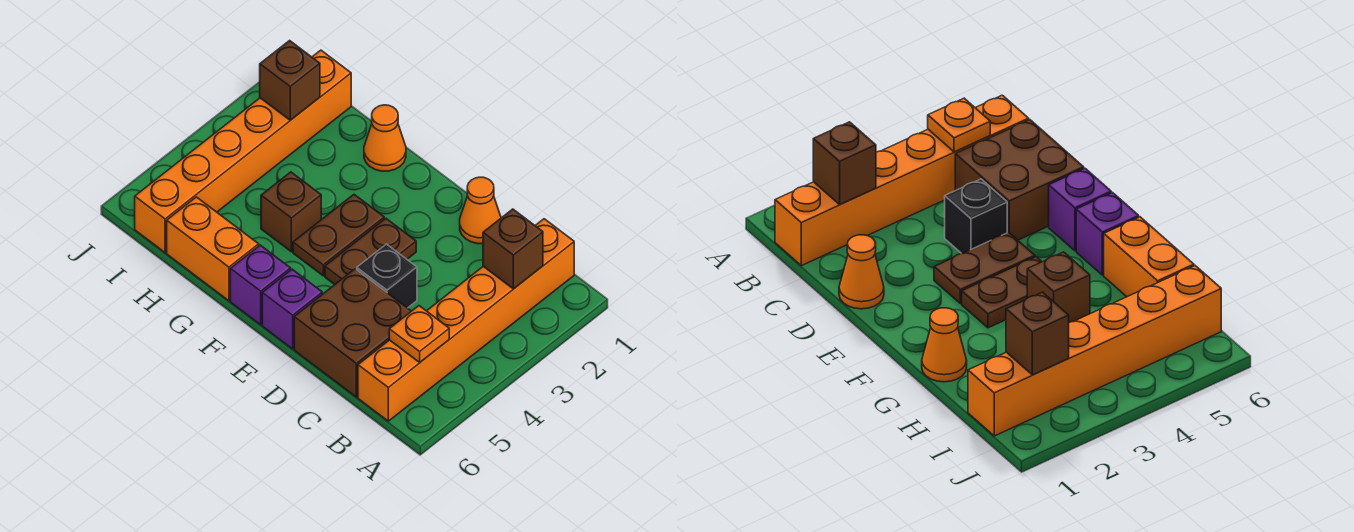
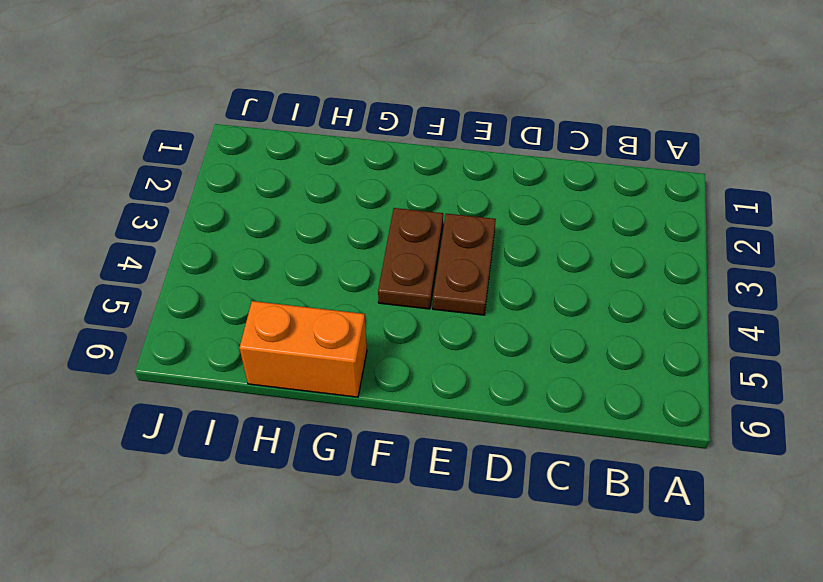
none -> orange 1x6 brick [358,219,574,421]
none -> brown 2x2 brick [294,269,411,397]
none -> orange 1x1 cone [460,177,501,244]

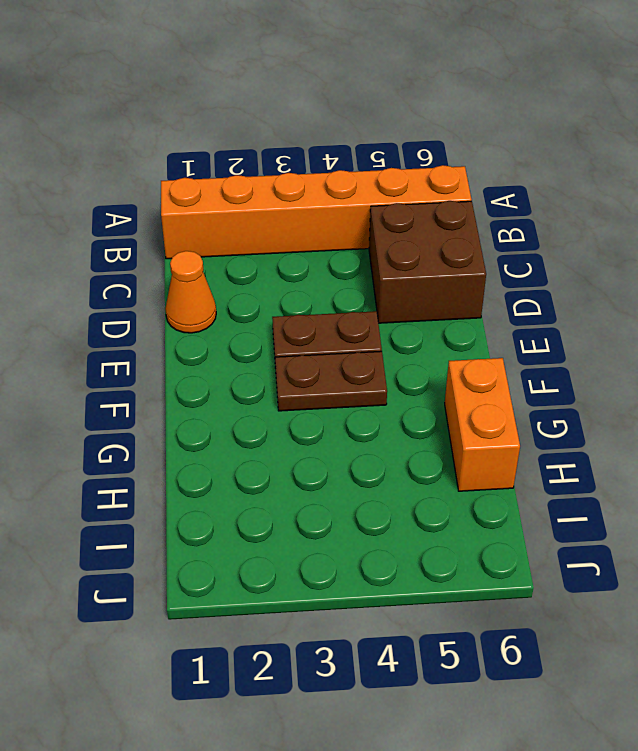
none -> black 1x1 brick [357,244,417,308]
none -> purple 1x1 brick [262,269,322,349]
none -> purple 1x1 brick [230,245,291,325]

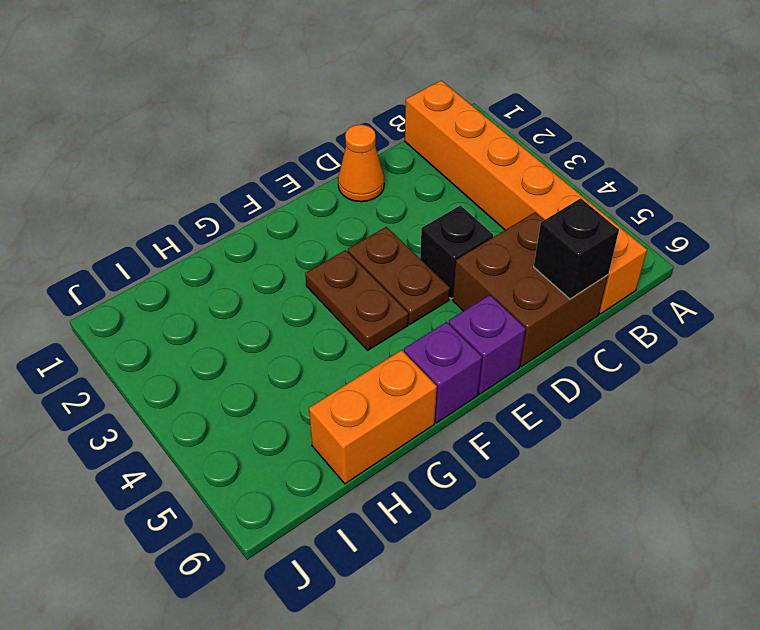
black 1x1 brick [534,198,619,299] -> none
none -> orange 1x1 cone [364,105,406,171]
none -> brown 1x1 brick [261,172,321,252]
none -> orange 1x6 brick [135,50,351,253]

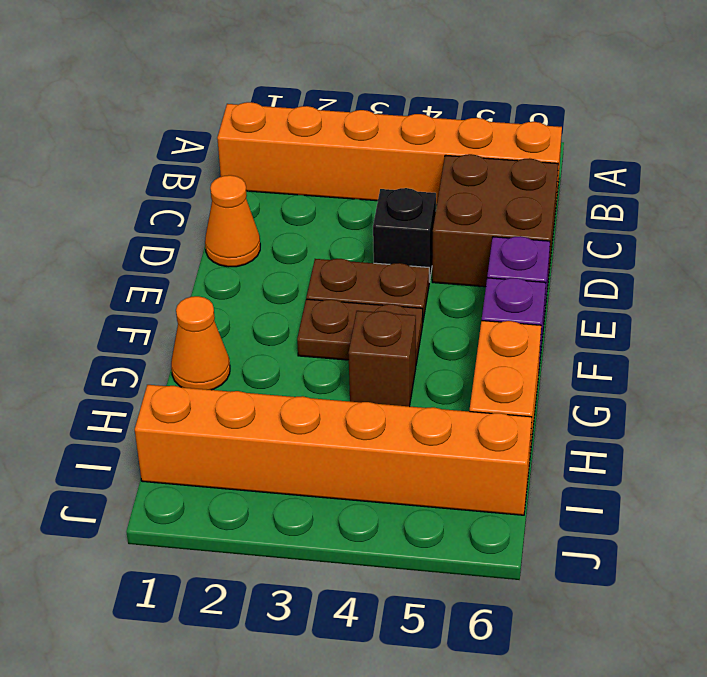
none -> brown 1x1 brick [483,209,543,289]
none -> orange 1x1 plate [389,306,449,362]
none -> brown 1x1 brick [260,41,320,120]

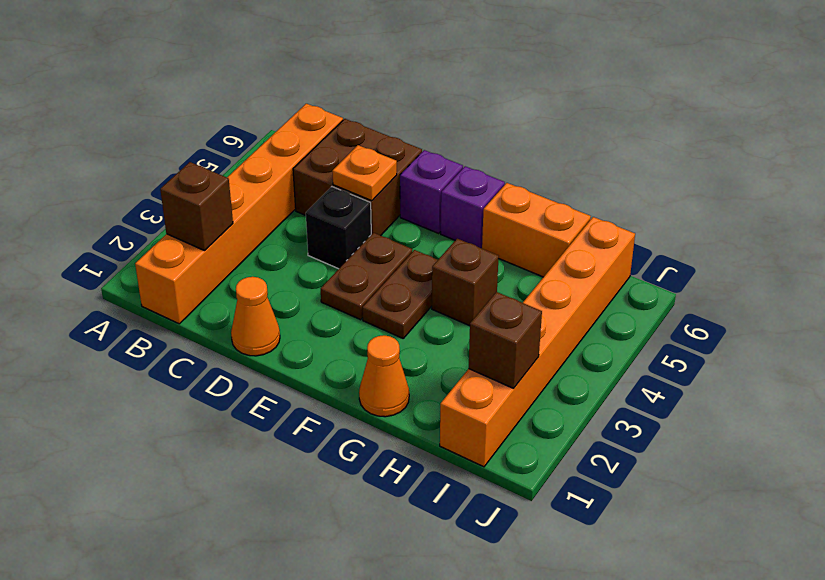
orange 1x1 plate [332,145,397,201] -> orange 1x1 plate moved to [389,306,449,362]

